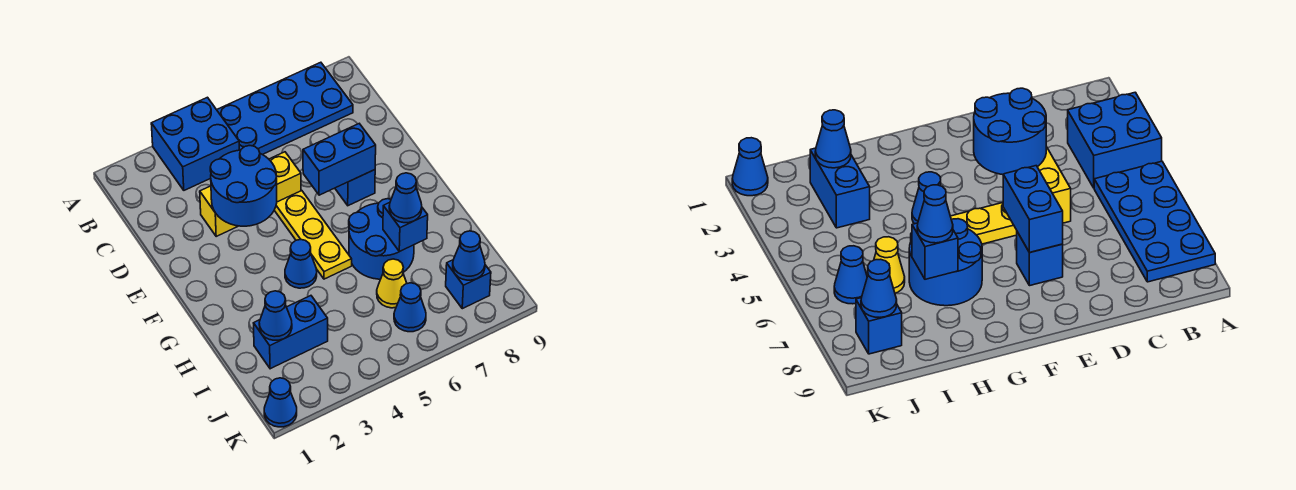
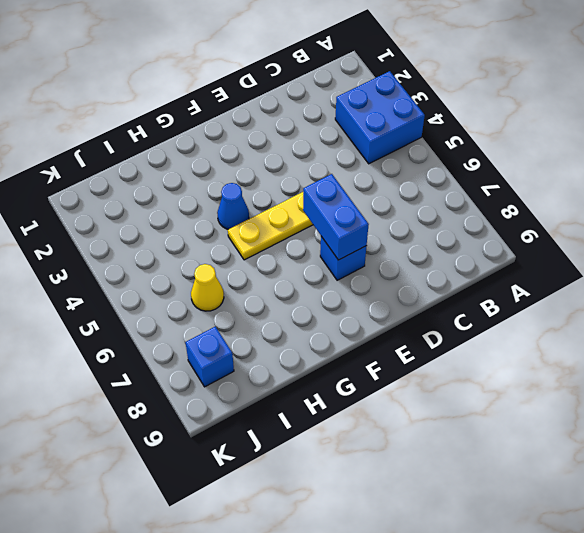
none -> blue 2x4 plate [217,62,353,155]
none -> yellow 1x3 brick [200,152,301,236]
none -> blue 2x2 round brick [349,199,414,279]

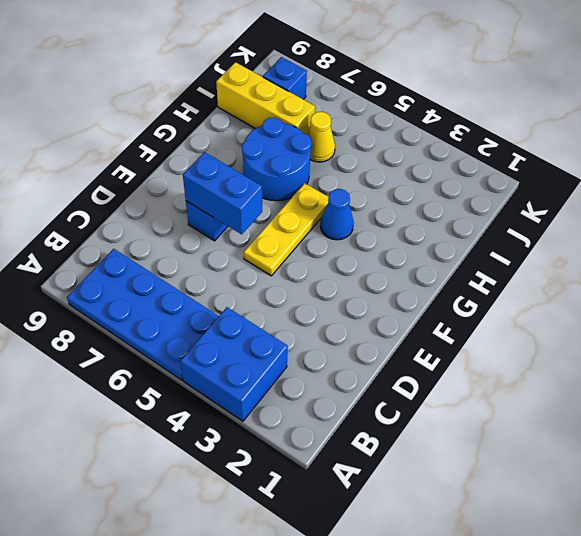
yellow 1x3 brick [216,62,315,135] -> yellow 1x3 brick moved to [200,152,301,236]
none -> blue 1x2 brick [254,296,328,369]
none -> blue 1x1 cone [394,283,426,332]
none -> blue 1x1 cone [264,378,297,427]

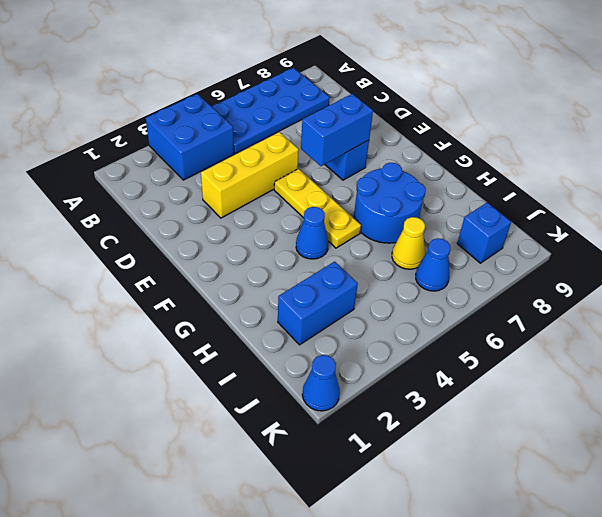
none -> blue 2x2 round brick [210,146,277,226]
none -> blue 1x1 brick [383,203,428,252]
none -> blue 1x1 cone [259,291,292,340]

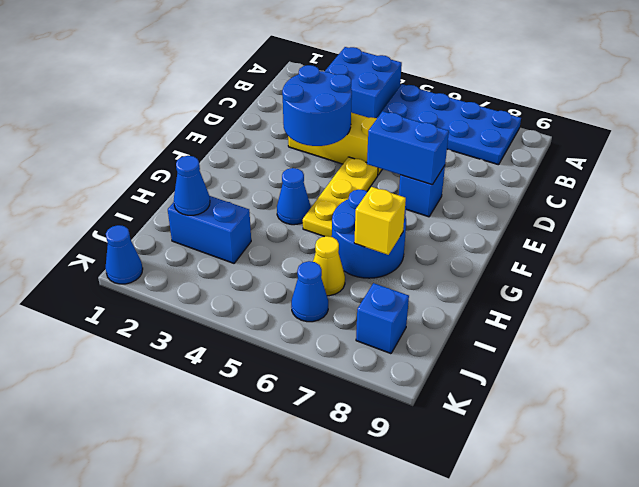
yellow 1x1 brick [354,187,406,255] -> blue 1x1 brick [383,203,428,252]
none -> blue 1x1 cone [453,231,485,280]
none -> blue 1x1 cone [389,173,422,223]

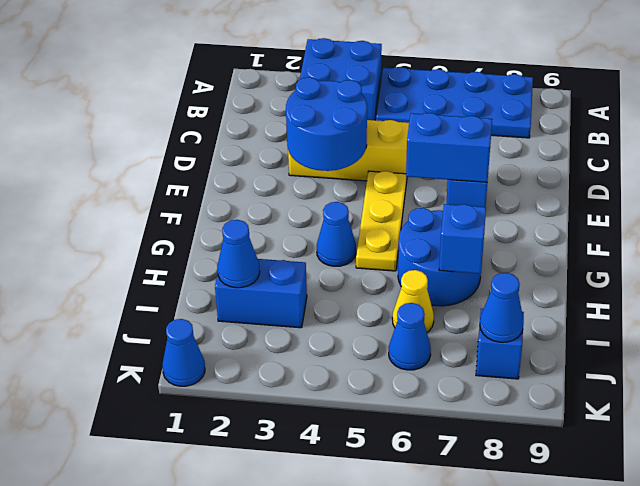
none -> blue 1x1 cone [389,173,422,223]

